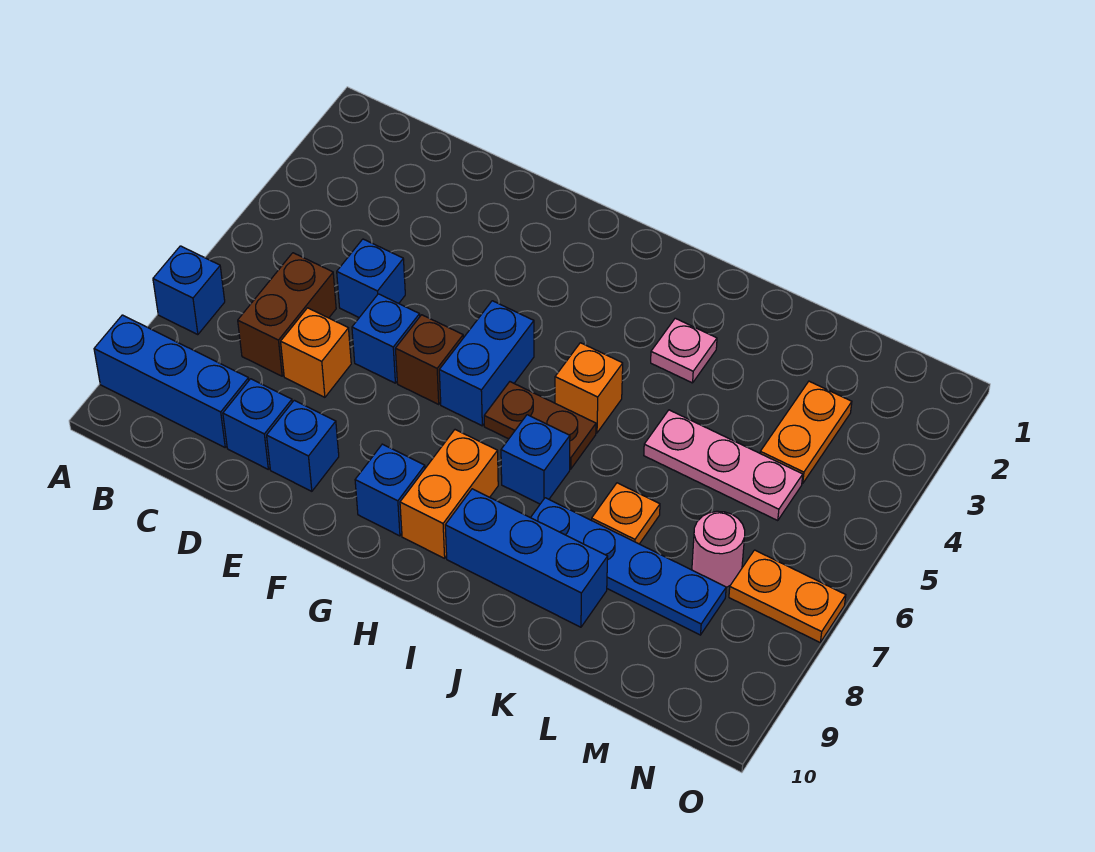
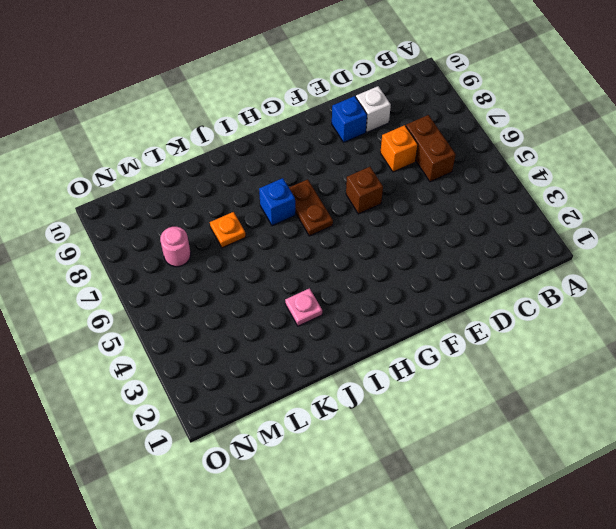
white 1x1 brick [356,86,391,132] -> blue 1x1 brick [223,379,292,469]
brown 1x2 plate [289,179,333,236] -> brown 1x2 plate turned to [484,382,596,469]
none -> blue 1x1 brick [153,246,225,335]
none -> blue 1x3 brick [94,315,249,447]
none -> blue 1x1 brick [337,239,405,317]

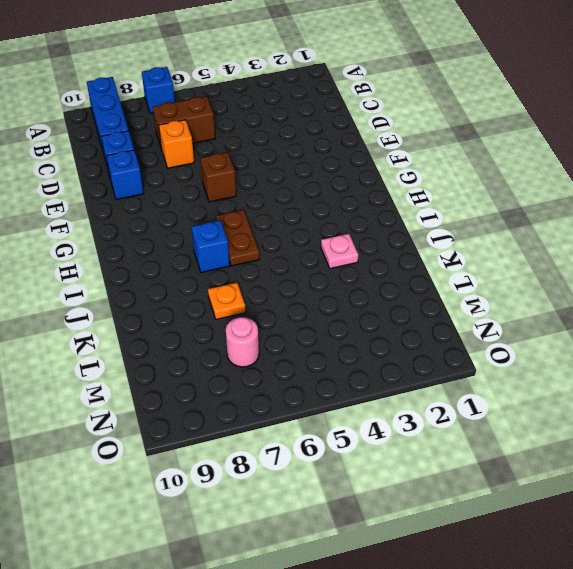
none -> blue 1x1 brick [337,239,405,317]
none -> blue 1x1 brick [352,294,420,383]
none -> blue 1x2 brick [439,301,534,426]

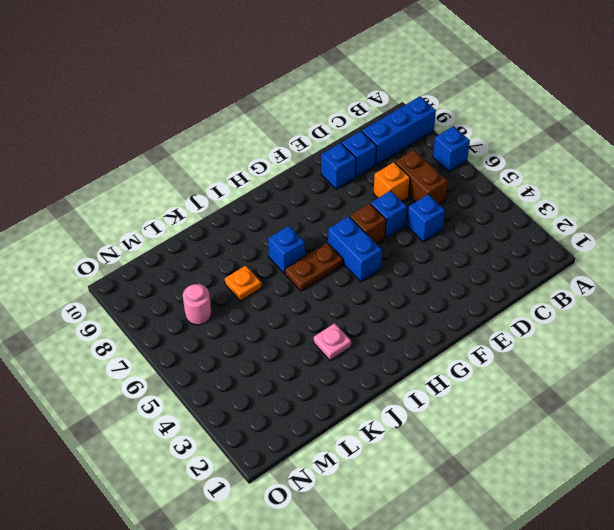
none -> blue 1x1 brick [355,444,425,536]
none -> orange 1x2 brick [400,430,498,558]
none -> orange 1x1 brick [555,343,623,433]

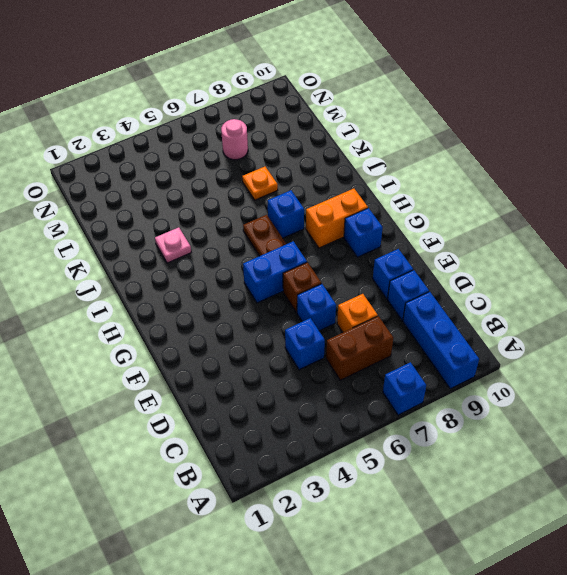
none -> orange 1x1 brick [555,343,623,433]
none -> blue 1x3 brick [445,489,608,627]
none -> blue 1x4 plate [531,498,726,635]

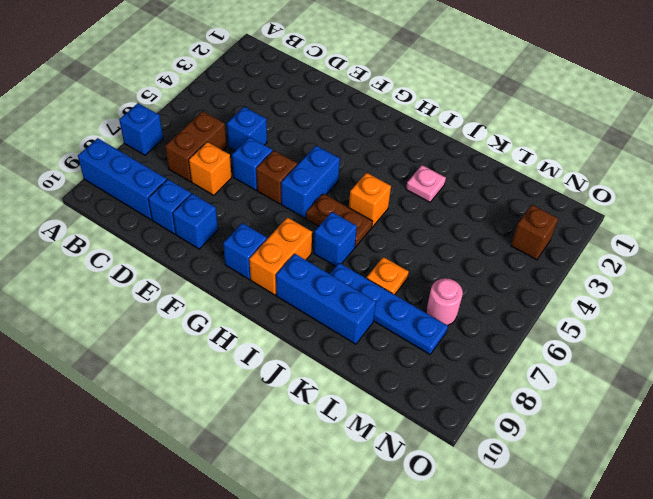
brown 1x1 brick [511,205,558,260] -> none
none -> pink 1x3 plate [644,410,803,521]
none -> orange 1x2 plate [760,381,852,484]
none -> orange 1x2 plate [729,550,846,642]

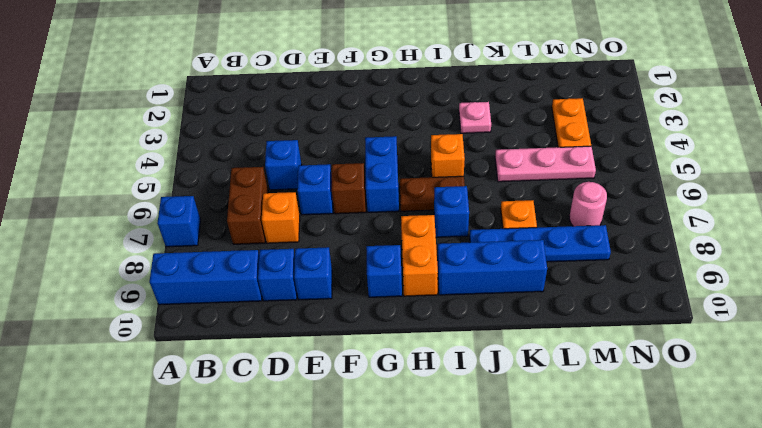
none -> orange 1x2 plate [729,550,846,642]

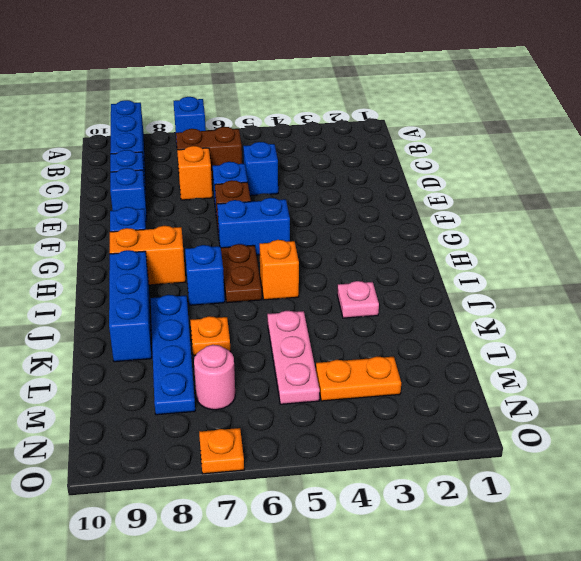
orange 1x1 plate [199,428,244,474] -> orange 1x2 plate [729,550,846,642]

